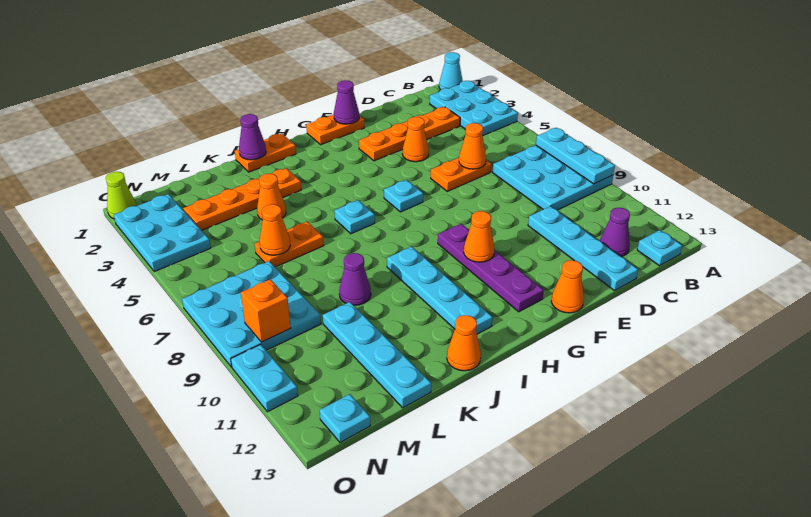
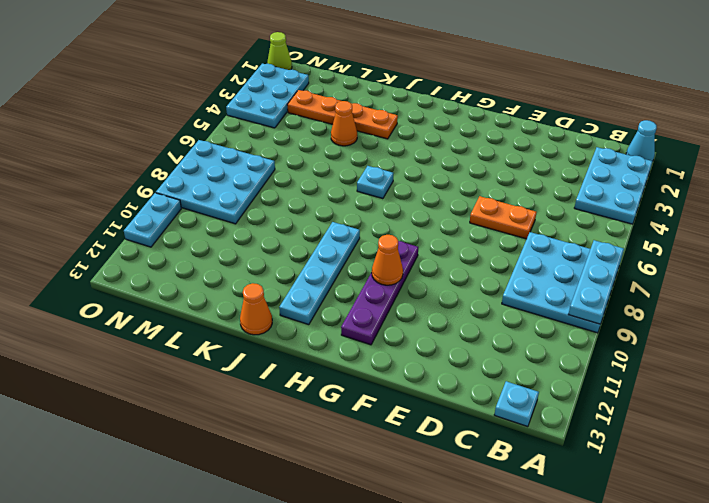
none -> orange 1x4 plate [359,107,460,161]
none -> purple 1x1 cone [600,208,630,257]
none -> cyan 1x4 plate [528,206,638,291]
none -> orange 1x1 cone [403,117,429,162]

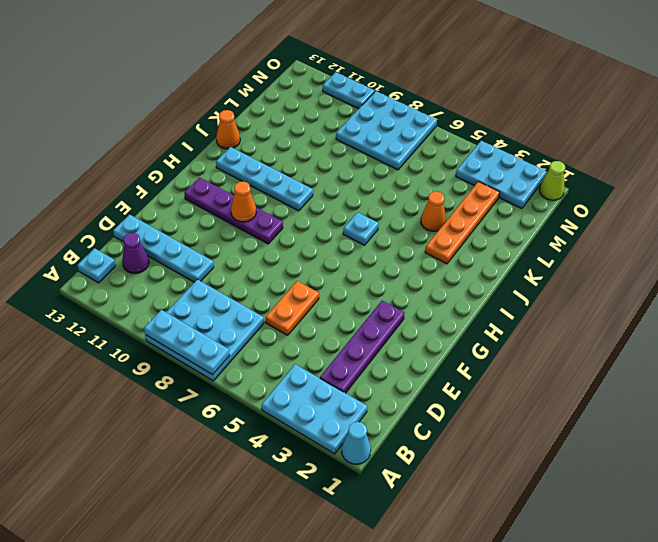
purple 1x4 plate [320,301,405,393] -> orange 1x4 plate [359,107,460,161]
none -> orange 1x1 cone [403,117,429,162]
none -> orange 1x2 plate [306,114,364,145]
none -> orange 1x1 cone [551,260,584,313]
none -> cyan 1x1 plate [384,180,423,212]

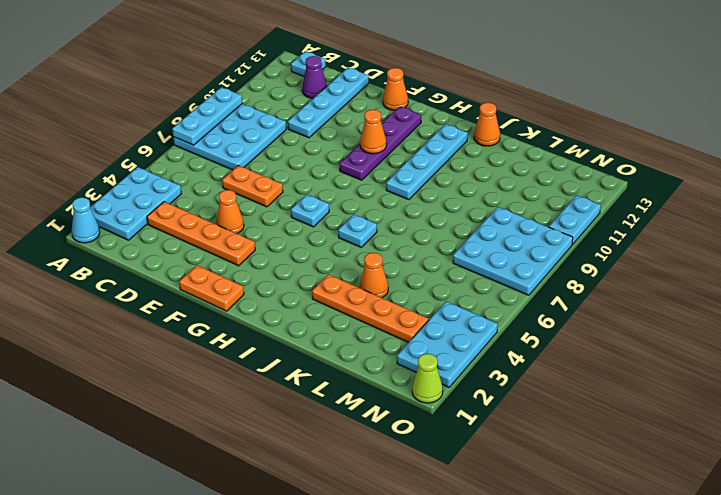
none -> orange 1x2 plate [235,134,296,172]
none -> orange 1x2 plate [255,222,324,267]
none -> purple 1x1 cone [339,253,371,305]
none -> cyan 1x4 plate [323,302,431,408]

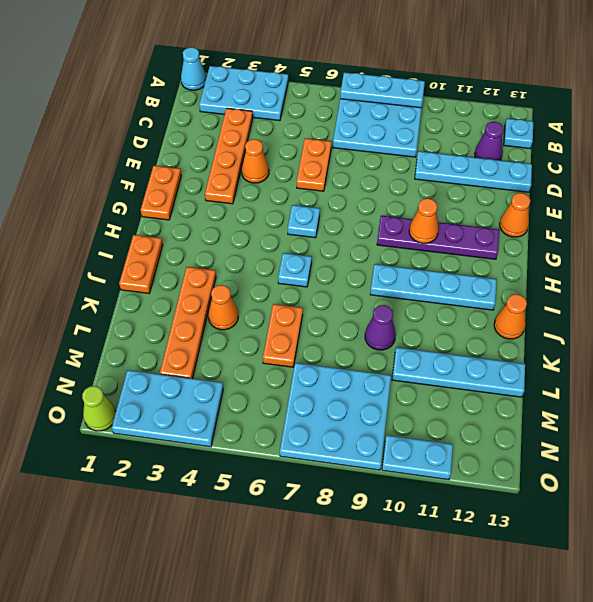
none -> cyan 1x1 plate [320,394,370,443]
none -> orange 1x1 cone [459,123,486,169]
none -> purple 1x1 cone [334,80,359,124]
none -> purple 1x1 cone [239,114,266,160]

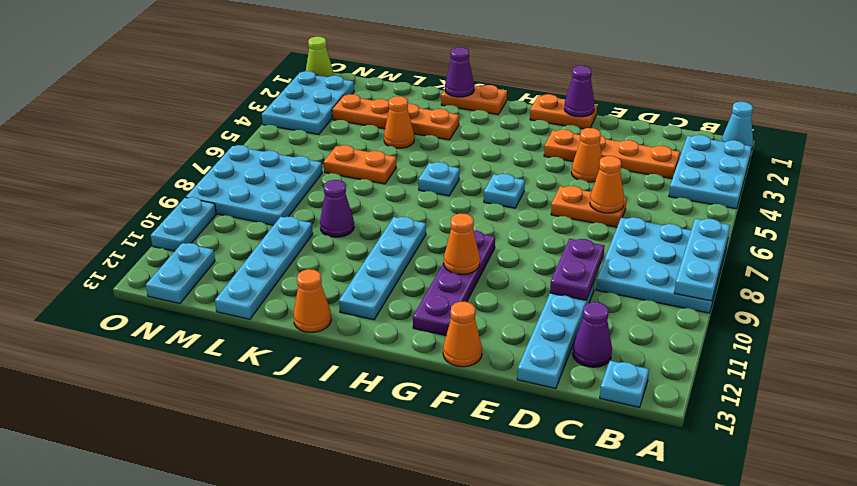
purple 1x2 plate [550,239,604,300] -> none
cyan 1x2 plate [146,243,215,303] -> cyan 1x1 plate [320,394,370,443]
none -> orange 1x1 cone [260,204,290,255]
none -> orange 1x1 brick [241,279,291,342]

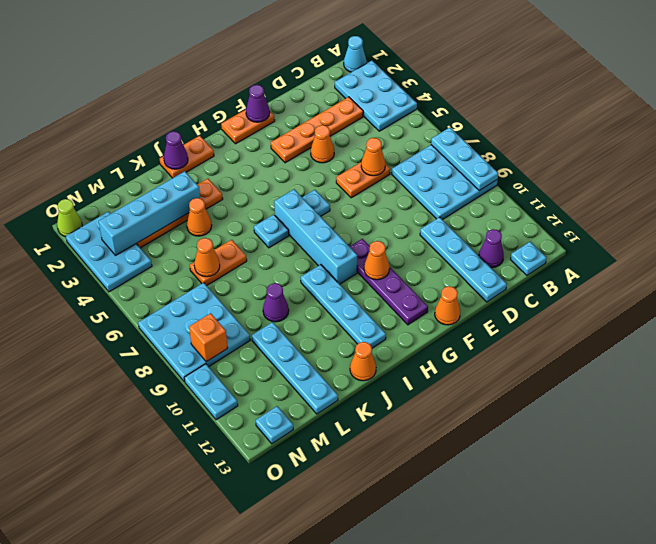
cyan 1x4 brick [274,189,357,284] -> none
cyan 1x4 brick [98,171,200,256] -> none

